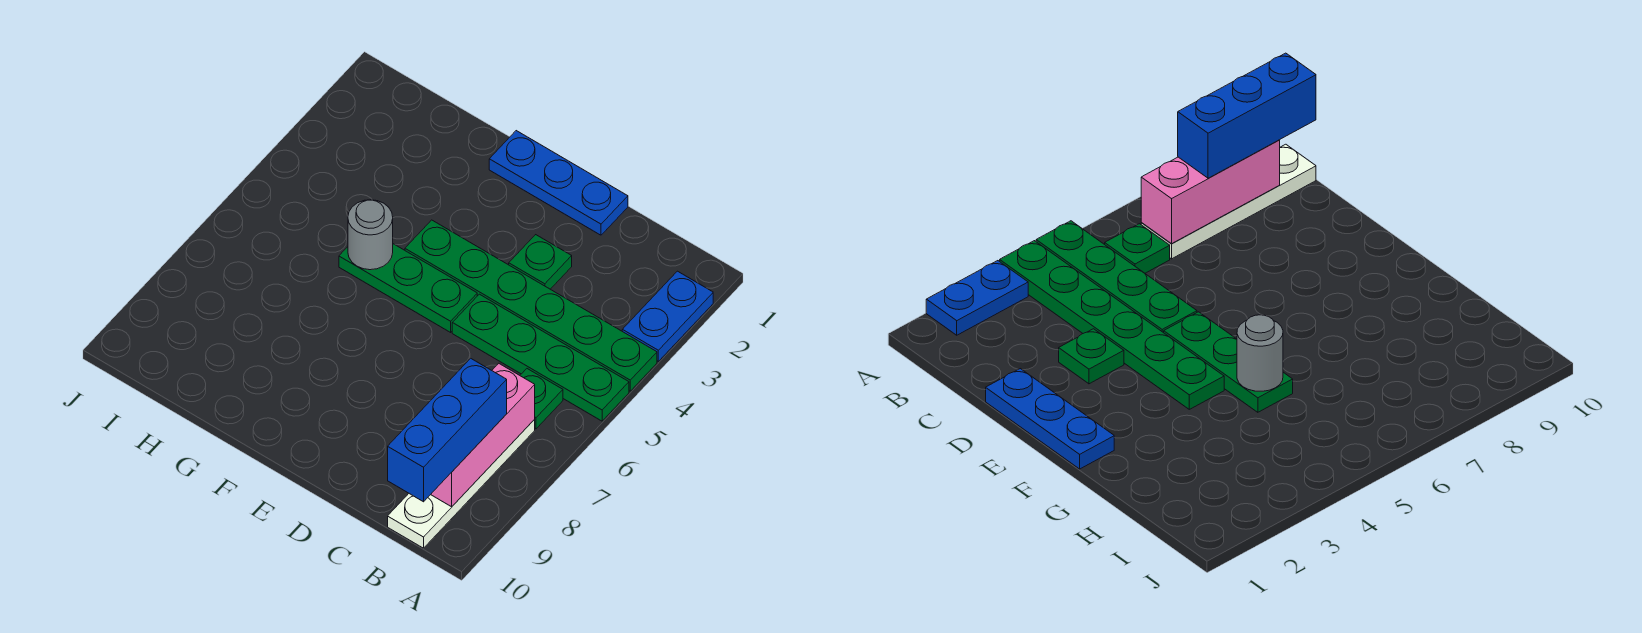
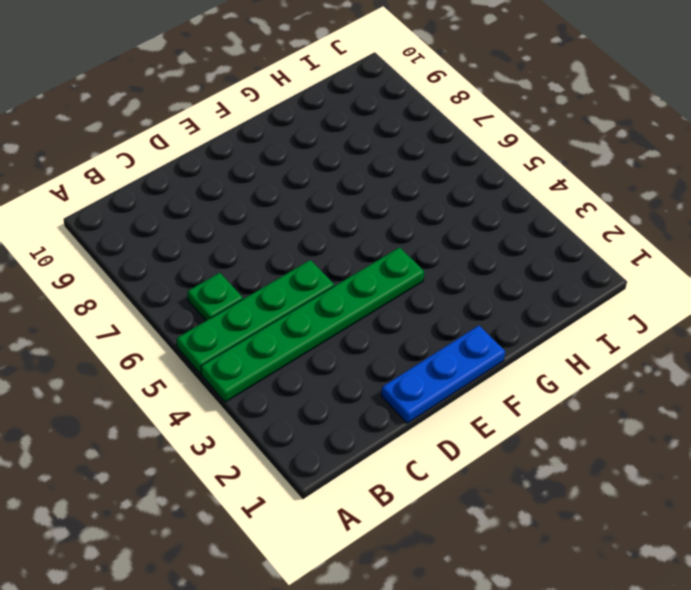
none -> blue 1x2 plate [622,271,713,361]
none -> white 1x4 plate [388,420,535,548]

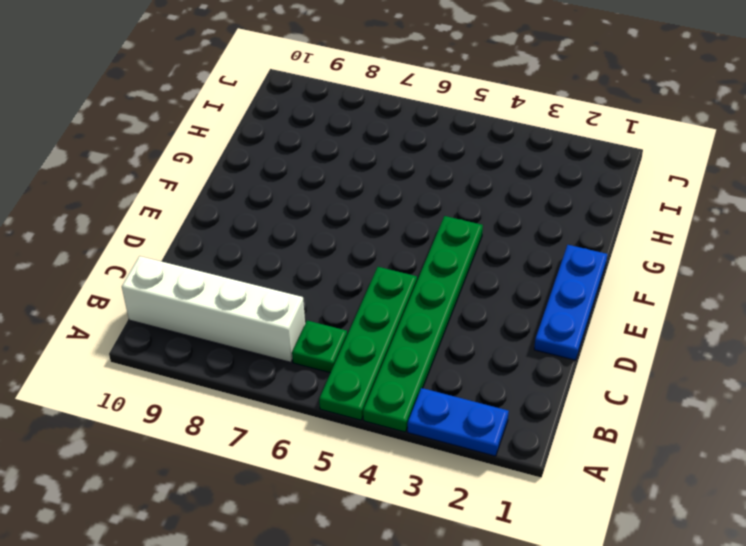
white 1x4 brick [122,256,305,362] -> white 1x4 plate [388,420,535,548]
none -> green 1x1 plate [509,235,572,289]
none -> green 1x3 plate [339,244,477,332]

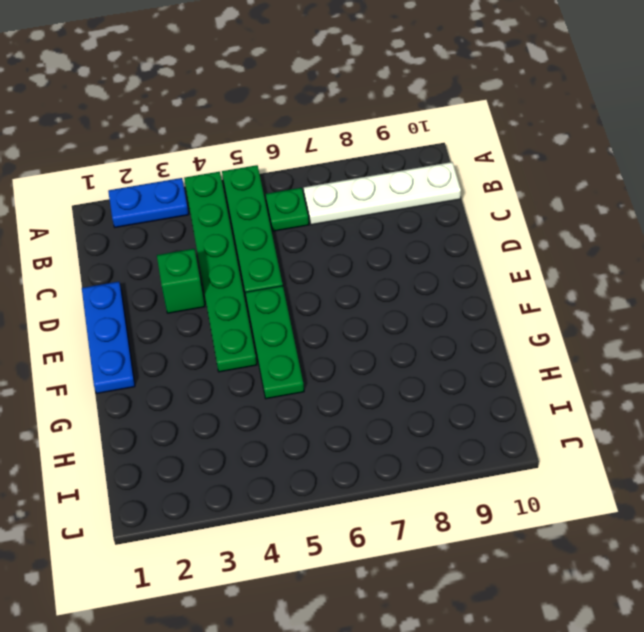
green 1x1 brick [157,249,205,313] -> green 1x1 plate [509,235,572,289]
none -> pink 1x3 brick [431,364,535,507]
none -> grey 1x1 round brick [348,200,393,270]

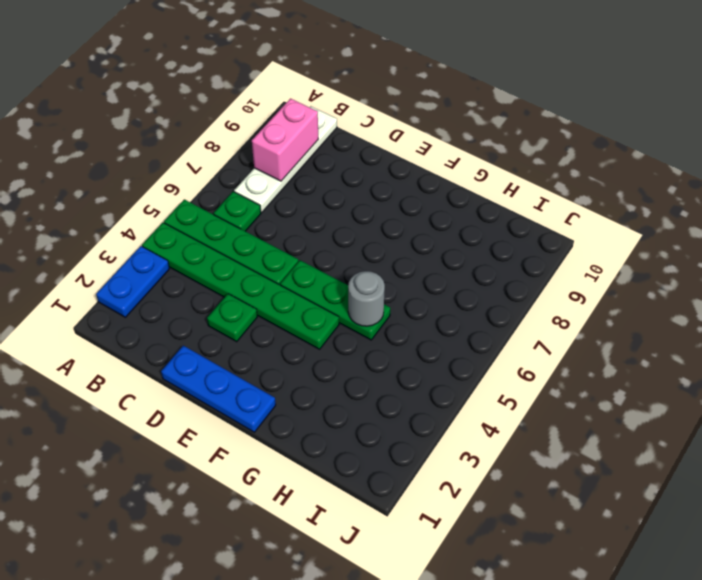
pink 1x2 brick [252,99,318,181] -> pink 1x3 brick [431,364,535,507]
none -> blue 1x3 brick [388,358,507,502]

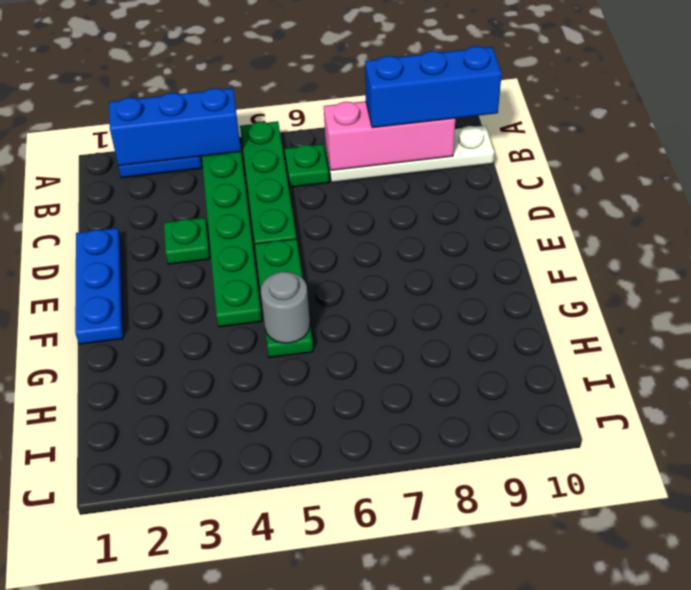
blue 1x3 brick [109,88,241,166] -> none

